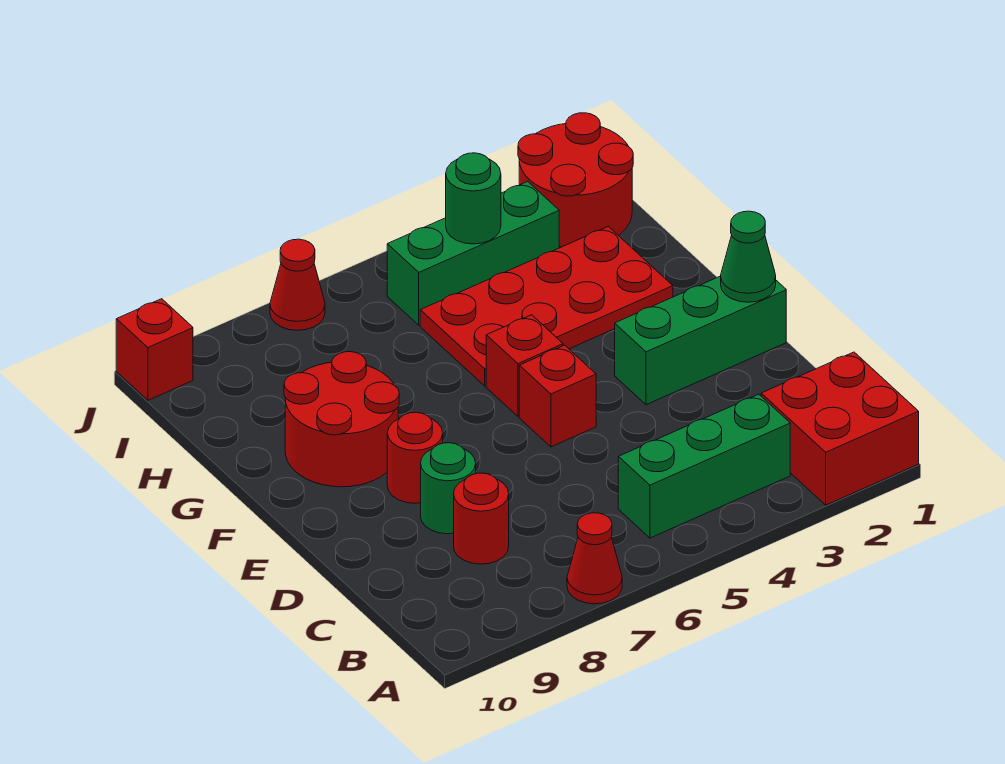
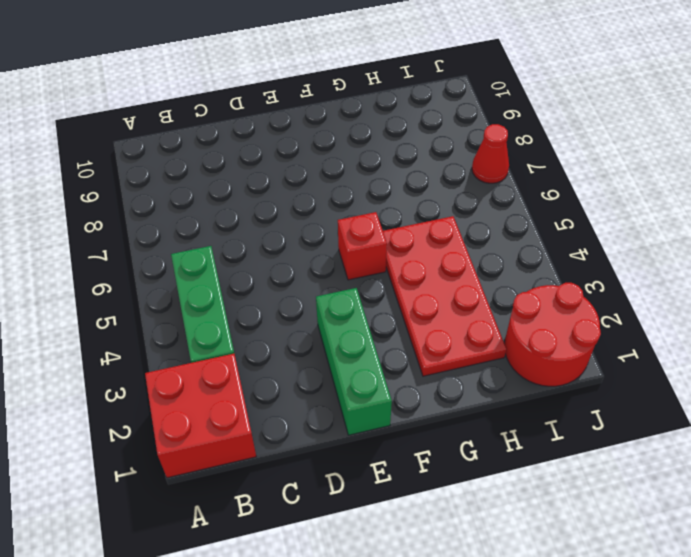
none -> red 1x1 cone [567,513,622,604]
none -> red 1x1 round brick [454,473,509,564]
none -> green 1x1 round brick [421,443,476,534]

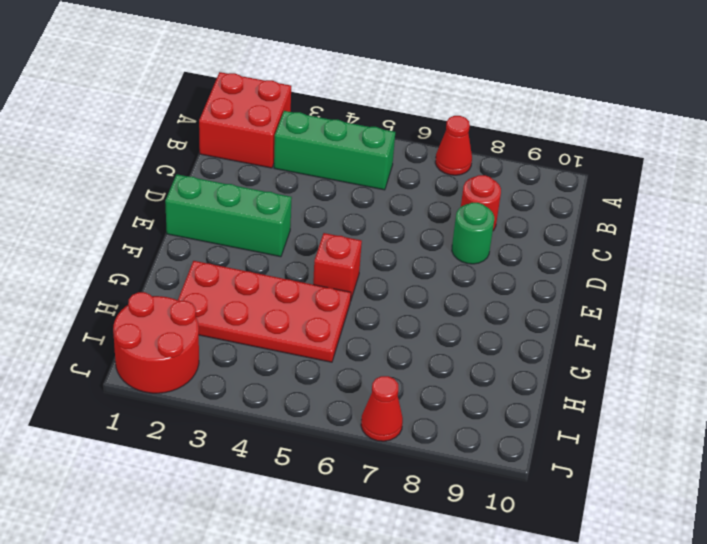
none -> red 1x1 brick [519,345,596,447]
none -> red 1x1 round brick [387,412,443,503]
none -> red 2x2 round brick [284,352,399,487]

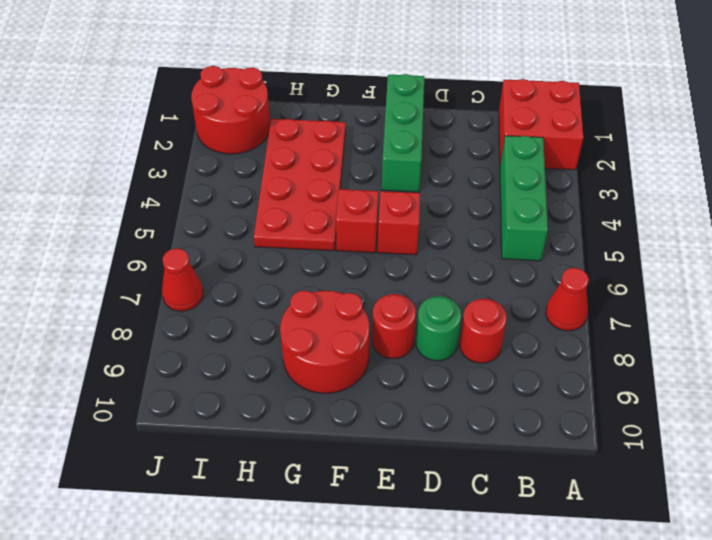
none -> green 1x3 brick [387,182,559,325]
none -> red 1x1 brick [116,299,193,400]
none -> green 1x1 cone [721,211,776,302]

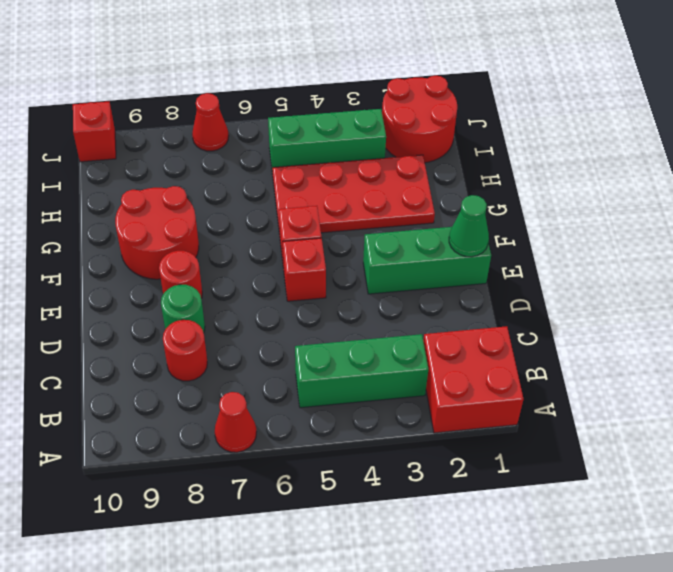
none -> green 1x1 round brick [446,153,501,244]

